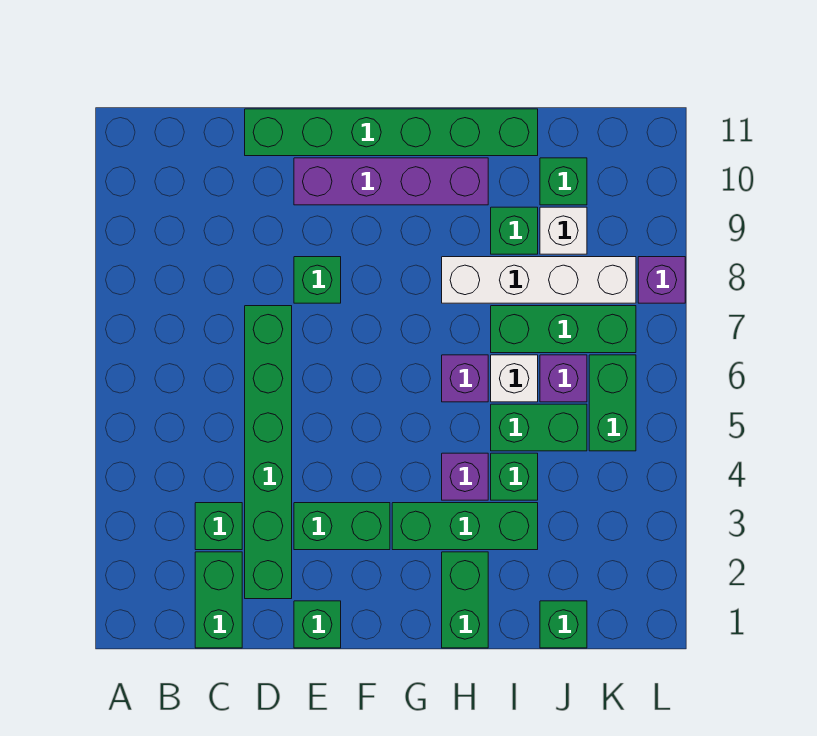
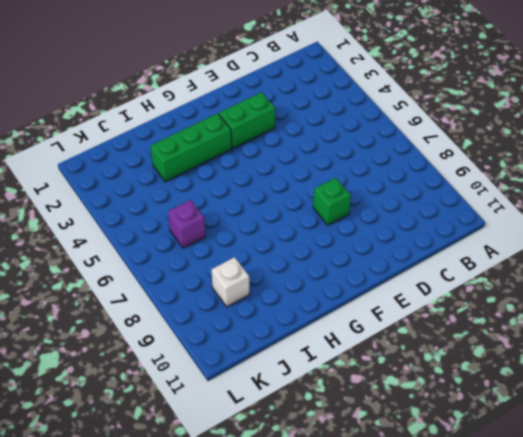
none -> green 1x2 brick [195,552,242,648]
none -> green 1x1 brick [195,503,242,550]
none -> green 1x6 brick [245,306,292,599]

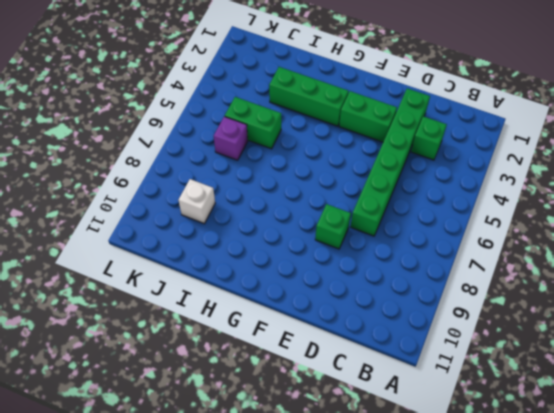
none -> green 1x2 brick [195,552,242,648]
none -> green 1x6 brick [245,109,538,156]
none -> green 1x1 brick [294,601,341,648]

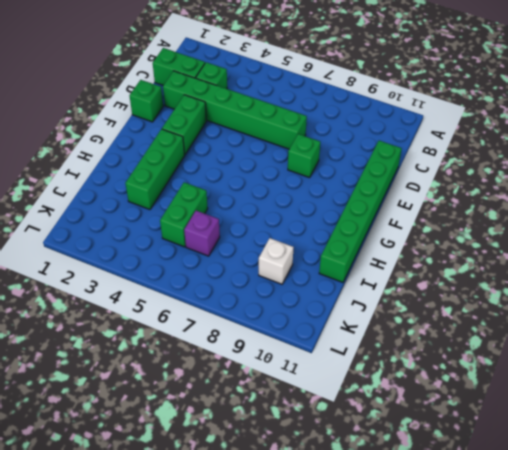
none -> purple 1x4 brick [294,158,488,205]
none -> green 1x2 brick [442,552,488,648]
none -> purple 1x1 brick [442,453,488,500]

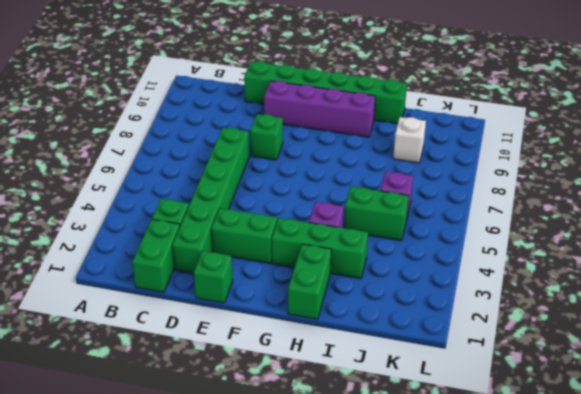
none -> purple 1x1 brick [442,355,488,402]
none -> white 1x4 brick [442,257,636,303]
none -> green 1x1 brick [491,453,538,500]

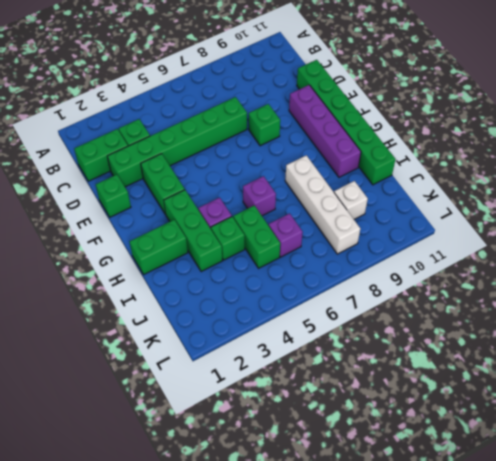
none -> white 1x1 brick [491,355,538,402]
none -> green 1x3 brick [491,306,636,353]
none -> green 1x1 brick [491,207,538,254]

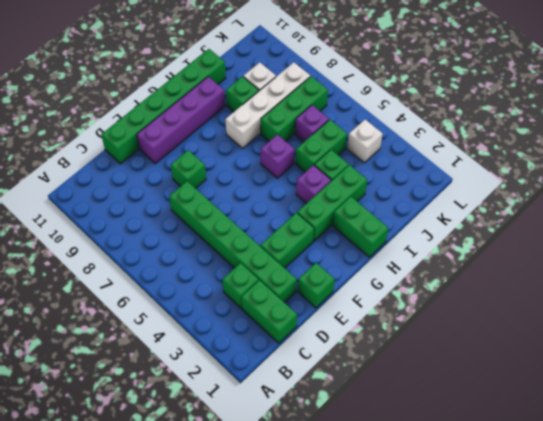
white 1x1 brick [347,120,383,163] -> white 1x1 brick moved to [491,355,538,402]
none -> green 1x1 brick [540,601,587,648]
none -> green 1x1 brick [540,158,587,205]
none -> green 1x2 brick [589,355,636,451]

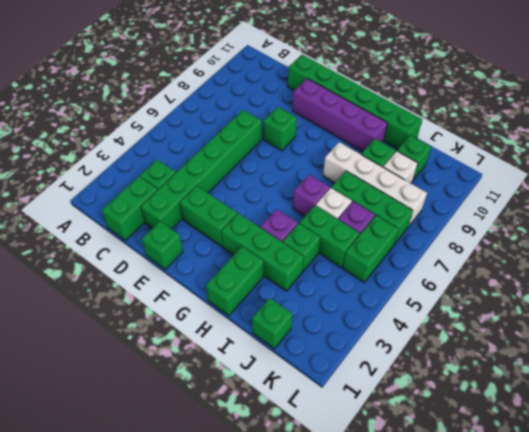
none -> purple 1x1 brick [638,257,685,303]

